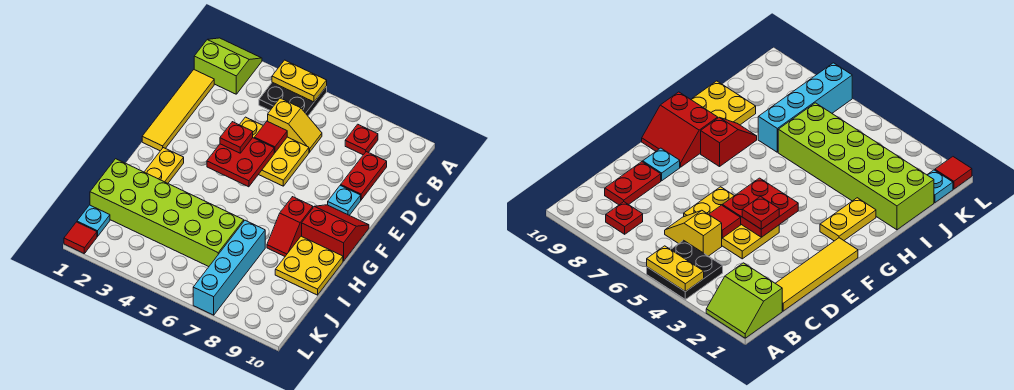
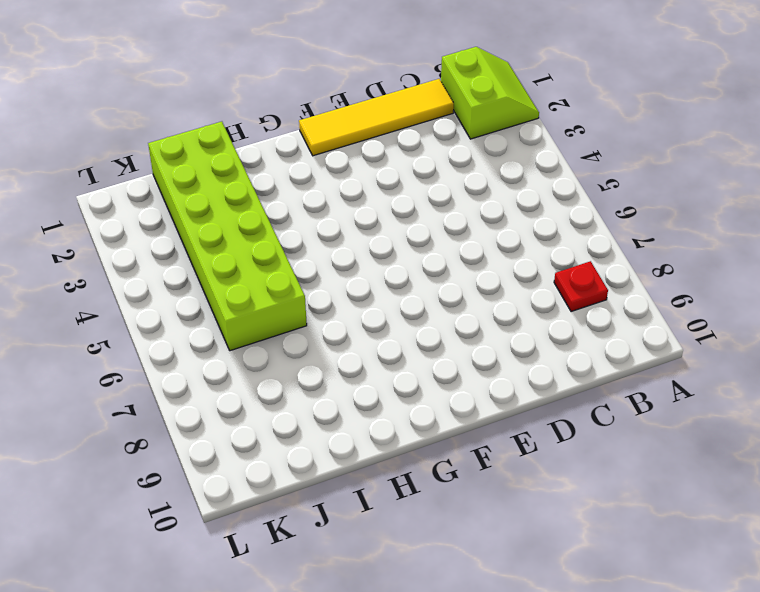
none -> black 2x2 plate [259,82,327,116]
none -> yellow 1x2 slope [268,98,322,152]
none -> red 1x2 plate [341,152,387,200]

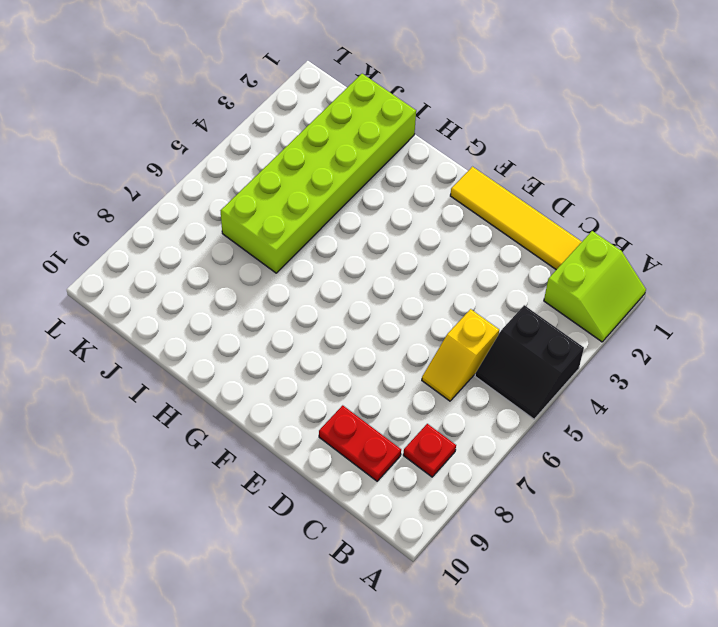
black 2x2 slope [475,305,584,419] -> black 2x2 plate [259,82,327,116]
none -> yellow 2x3 plate [240,117,309,186]
none -> cyan 1x1 plate [328,185,361,215]
none -> red 2x2 slope [302,205,369,261]

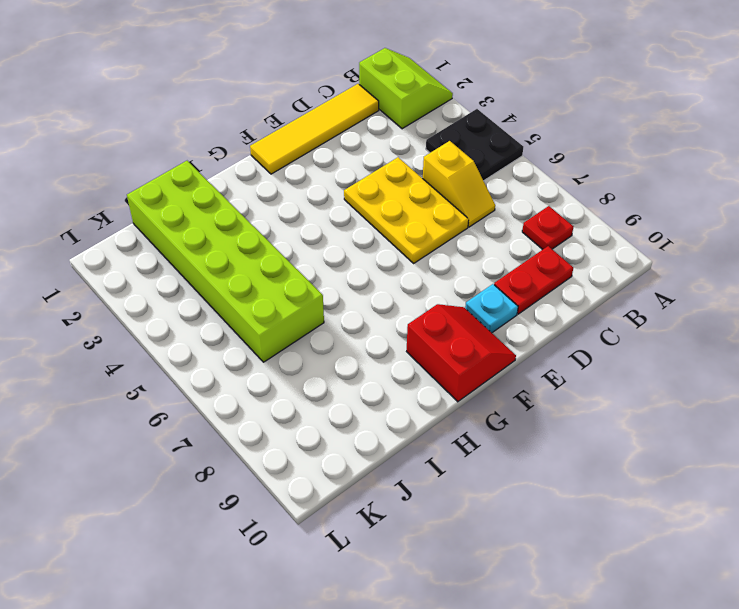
none -> yellow 1x2 plate [145,148,184,183]
none -> red 1x2 slope [267,197,313,256]
none -> yellow 2x2 plate [275,236,343,295]

